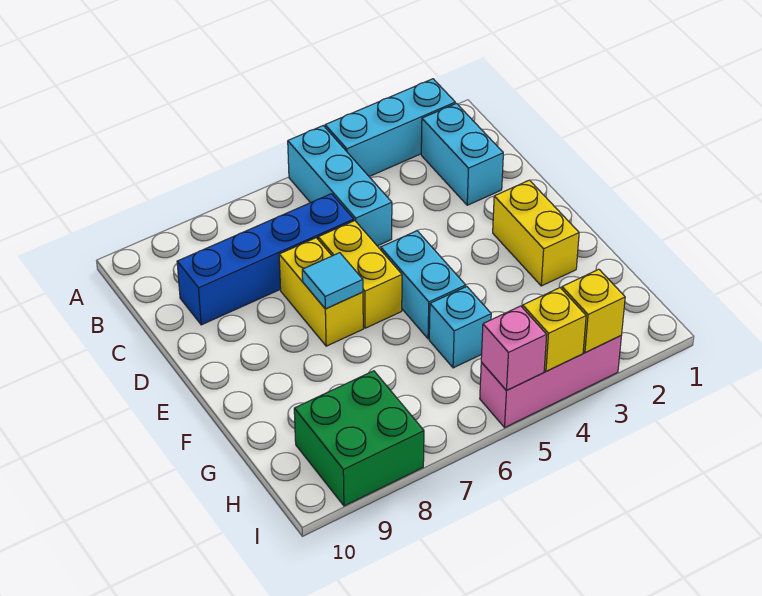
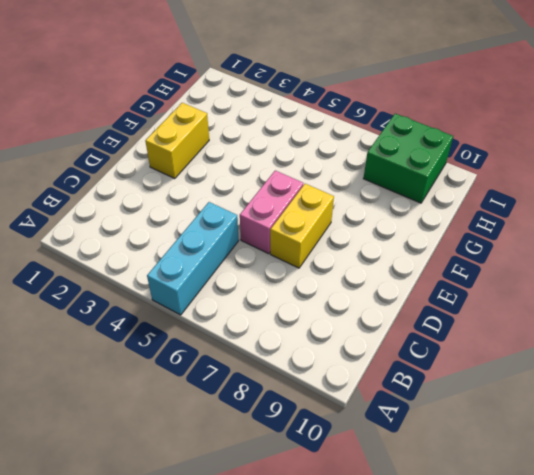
pink 1x2 brick [240,171,303,254] -> yellow 1x2 brick [318,221,402,328]
none -> cyan 1x3 brick [325,79,455,176]
none -> cyan 1x2 brick [421,103,503,205]
none -> blue 1x4 brick [177,194,354,325]

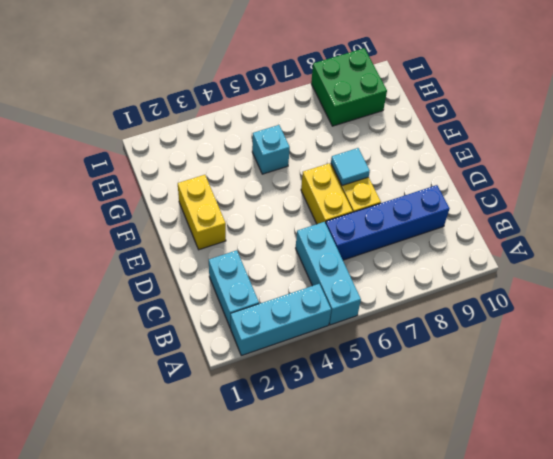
none -> cyan 1x2 brick [381,231,466,339]
none -> pink 1x3 brick [480,336,621,427]
none -> yellow 1x1 brick [562,269,625,352]

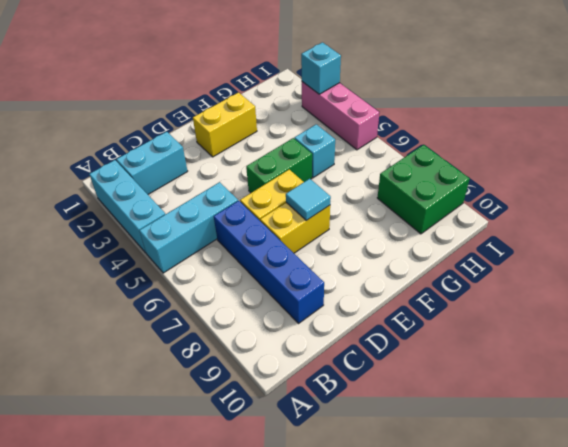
green 1x2 brick [246,138,312,193] -> cyan 1x2 brick [381,231,466,339]
cyan 1x1 brick [301,42,341,94] -> yellow 1x1 brick [562,269,625,352]
none -> yellow 1x1 brick [523,288,586,371]
none -> pink 1x1 brick [481,306,547,391]

